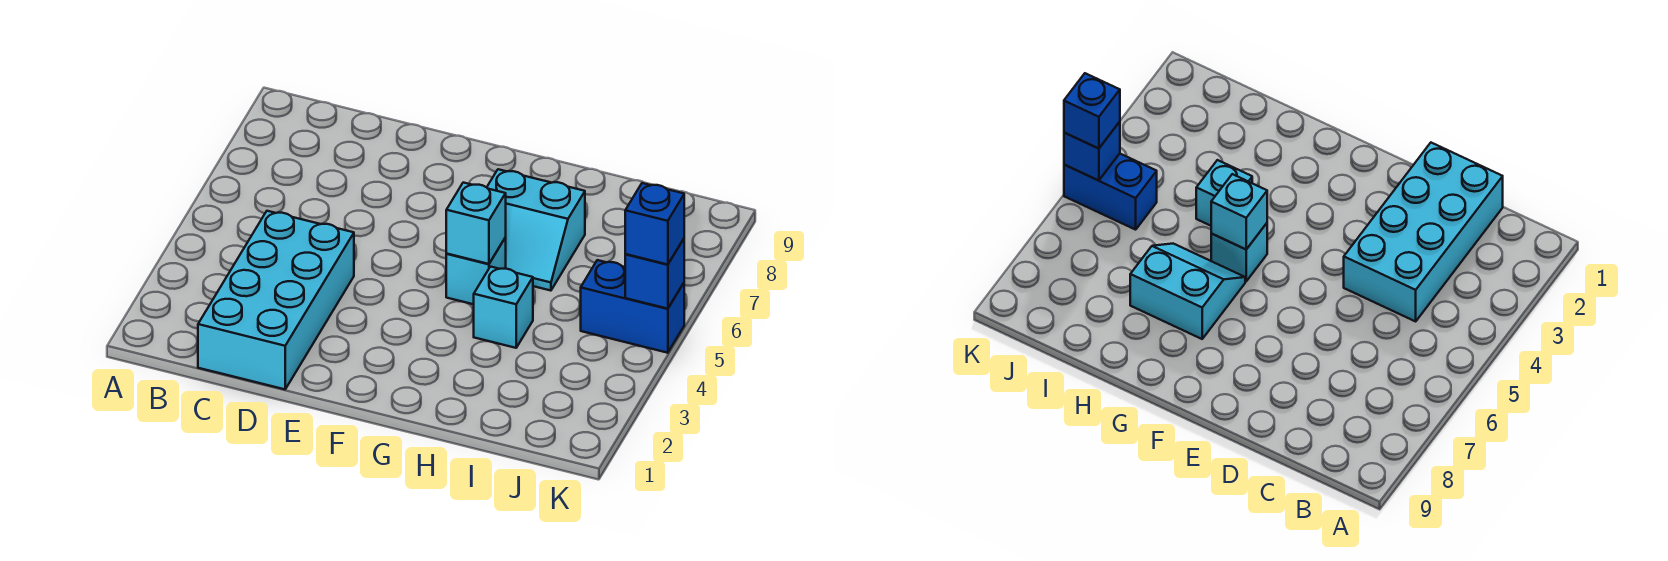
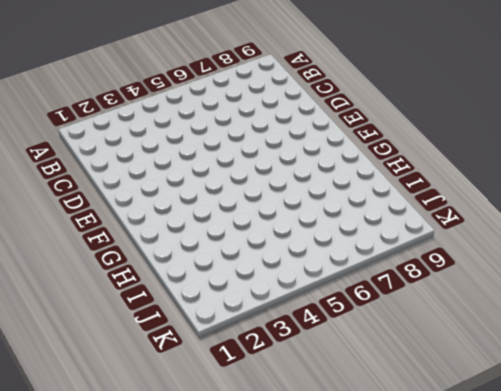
none -> cyan 2x4 brick [198,211,354,389]
none -> cyan 1x1 brick [446,238,506,304]

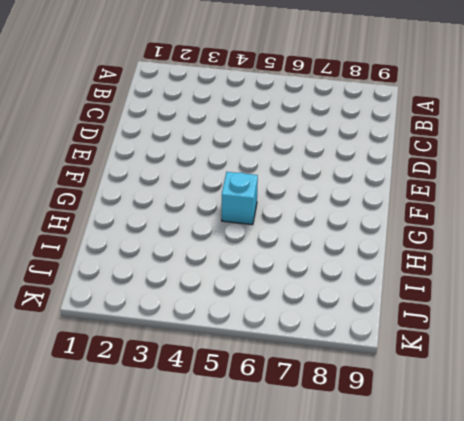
none -> cyan 2x4 brick [198,211,354,389]
none -> cyan 2x2 slope [487,169,585,291]

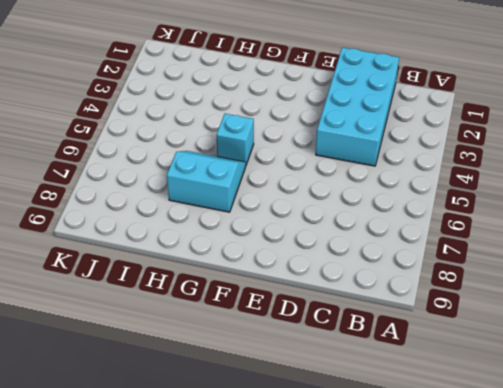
none -> cyan 1x1 brick [474,267,533,348]
none -> blue 1x2 brick [581,260,684,353]

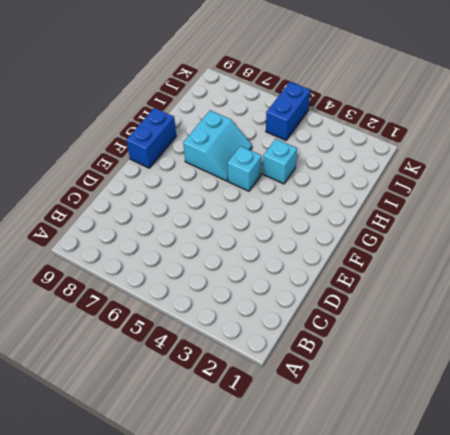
blue 1x2 brick [126,108,176,168] -> none
none -> cyan 2x4 brick [198,211,354,389]
none -> cyan 1x1 brick [446,183,506,264]

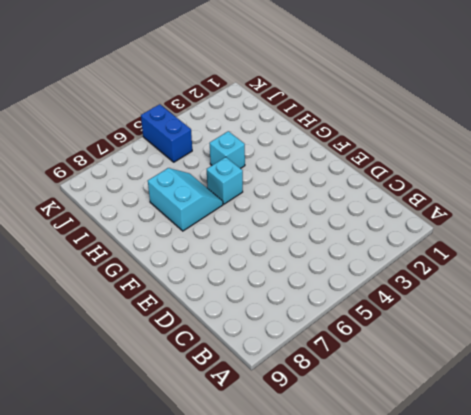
none -> cyan 2x4 brick [198,211,354,389]
none -> cyan 1x1 brick [446,183,506,264]

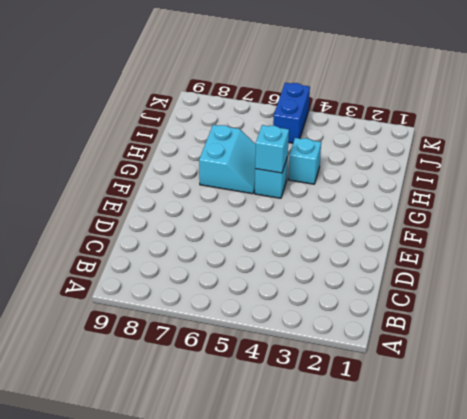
none -> cyan 2x4 brick [198,211,354,389]
none -> blue 1x1 brick [625,239,684,309]

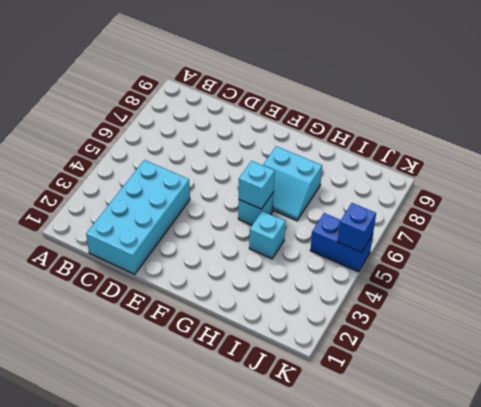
none -> blue 1x1 brick [625,183,684,265]

